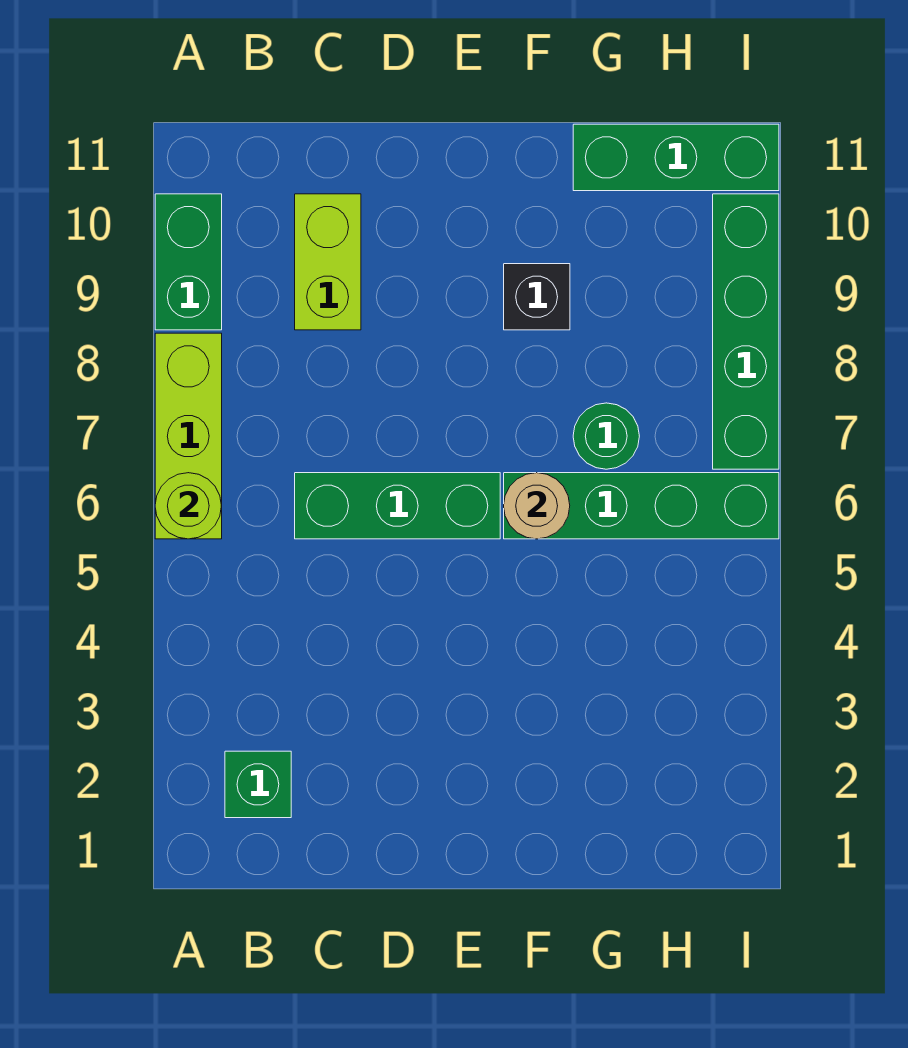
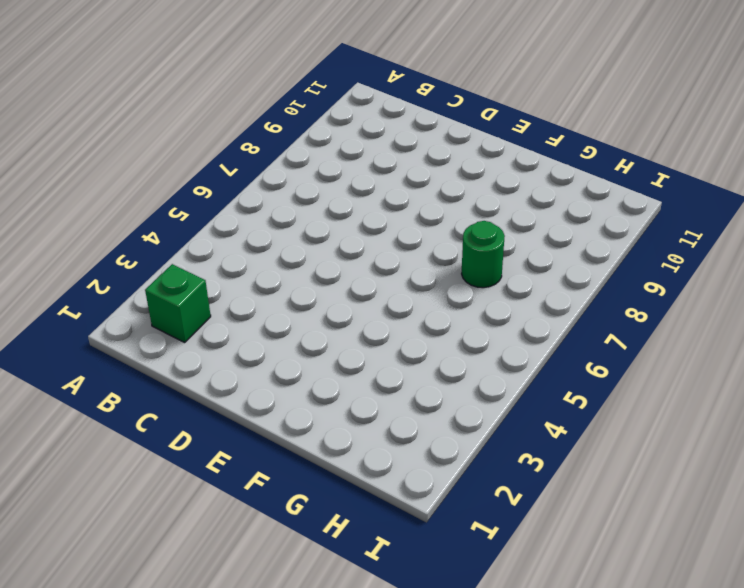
none -> lime 1x3 brick [155,333,222,539]
none -> green 1x2 brick [155,194,222,330]
none -> green 1x3 brick [295,473,500,539]

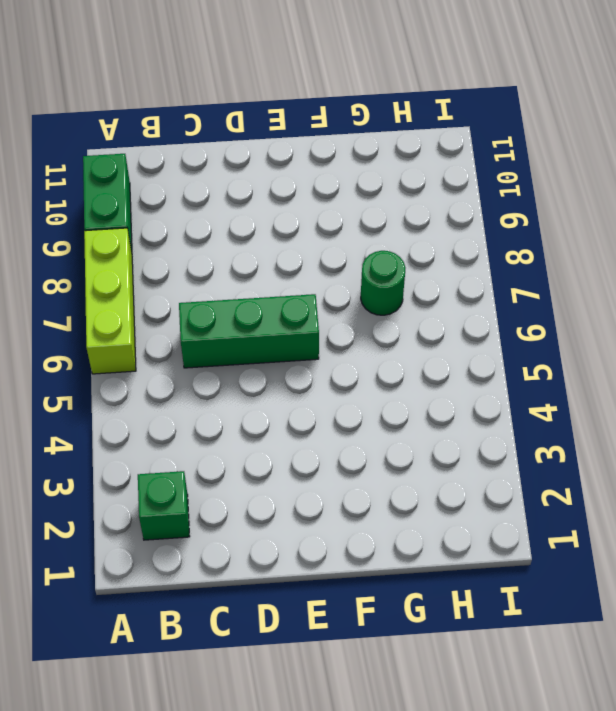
none -> lime 1x2 brick [295,194,361,330]
none -> green 1x4 brick [504,473,779,539]
none -> black 1x1 brick [504,264,570,330]

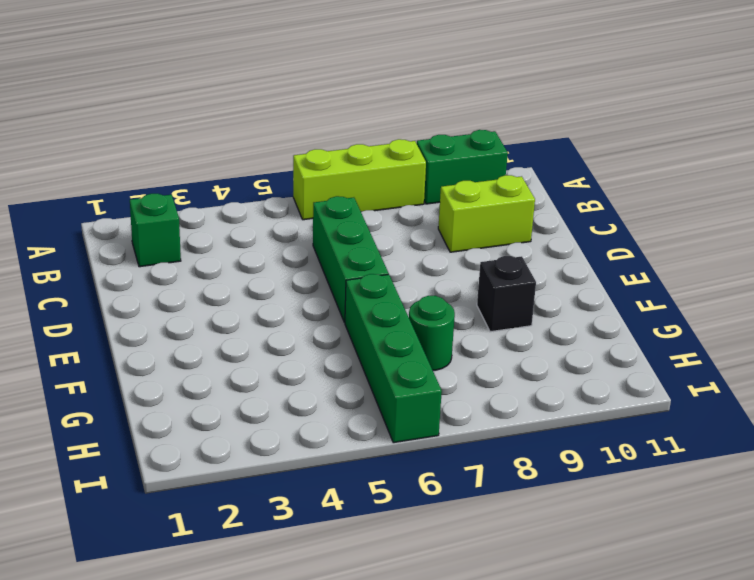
none -> green 1x3 brick [573,124,779,191]
none -> green 1x4 brick [713,194,779,469]
none -> lime 1x1 round brick [155,473,221,539]

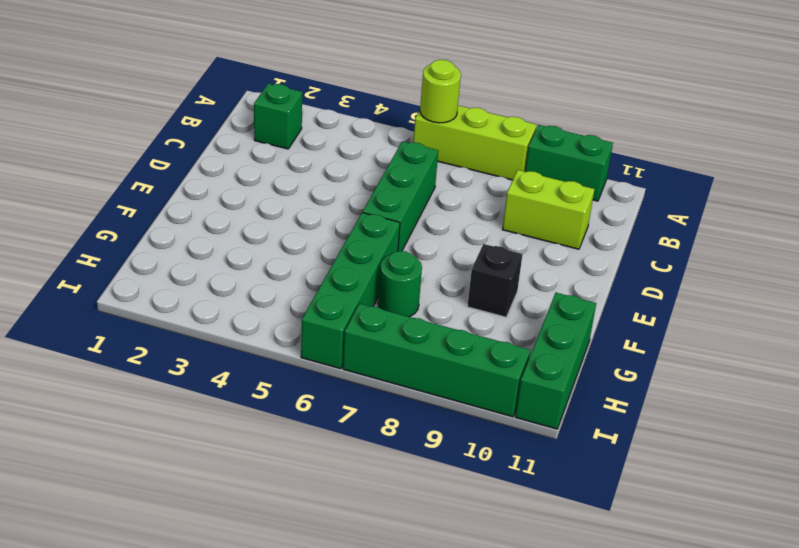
none -> tan 1x1 round brick [504,473,570,539]

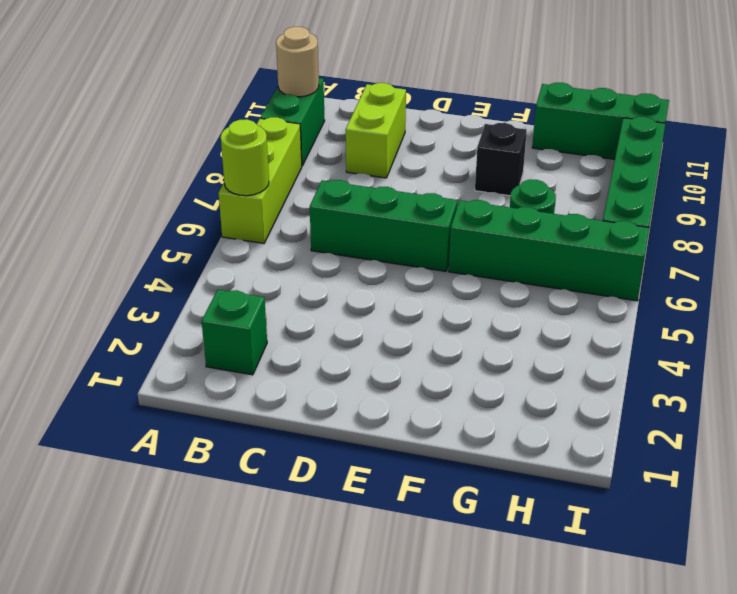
tan 1x1 round brick [276,27,319,97] -> tan 1x1 round brick moved to [504,473,570,539]

